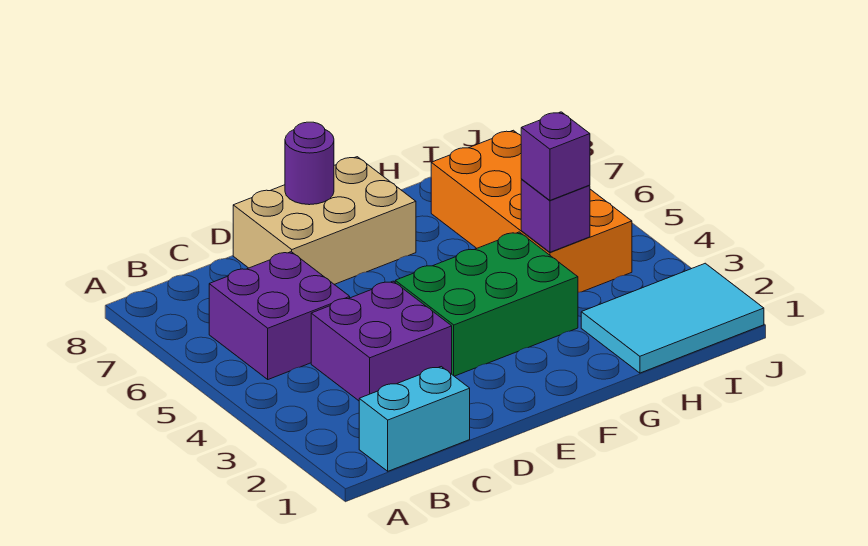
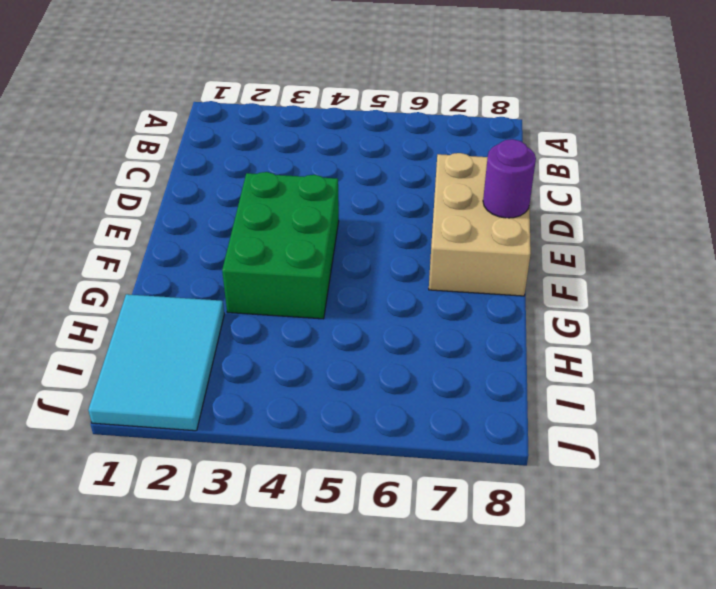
none -> cyan 1x2 brick [359,367,470,471]
none -> purple 2x2 brick [209,252,350,379]

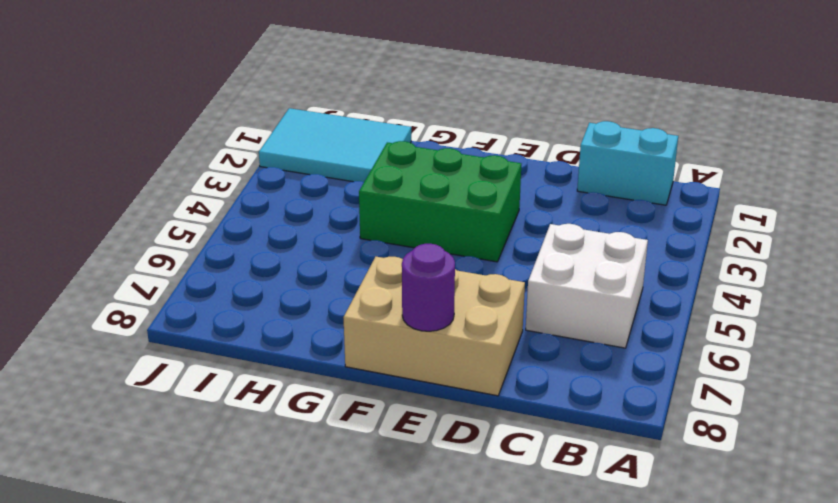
white 2x2 brick [526,224,648,348] -> purple 2x2 brick [209,252,350,379]
none -> purple 2x2 brick [311,281,452,401]
none -> orange 2x4 brick [431,130,632,292]

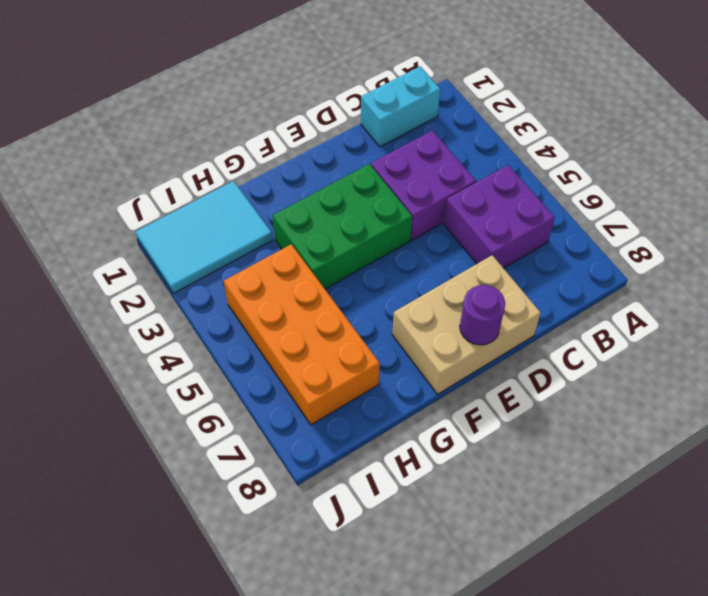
none -> purple 1x1 brick [521,180,590,252]
none -> purple 1x1 brick [521,112,590,200]

